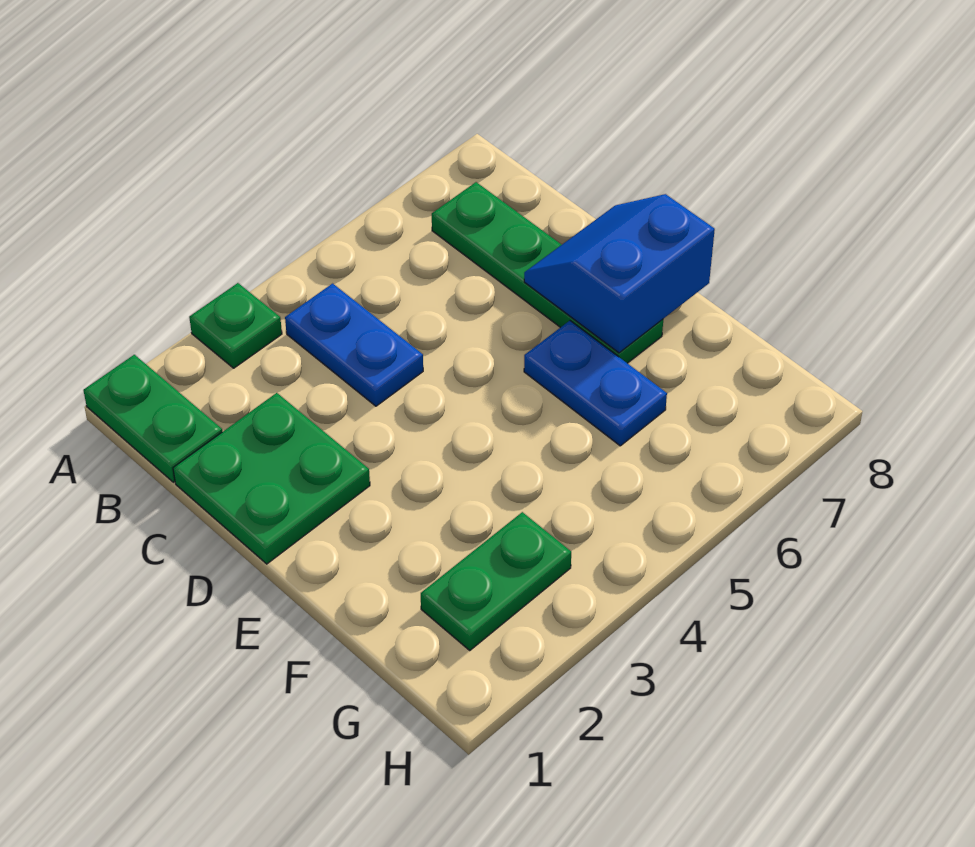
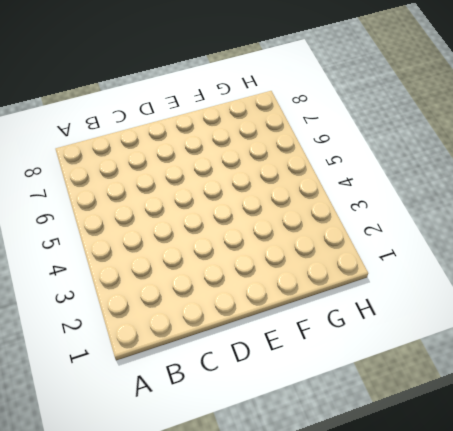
none -> green 1x2 plate [83,355,222,482]
none -> green 1x1 plate [189,283,282,368]

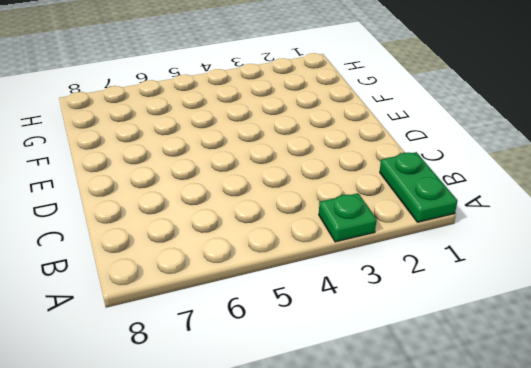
none -> blue 1x2 plate [285,284,423,406]
none -> green 1x4 plate [432,182,663,363]

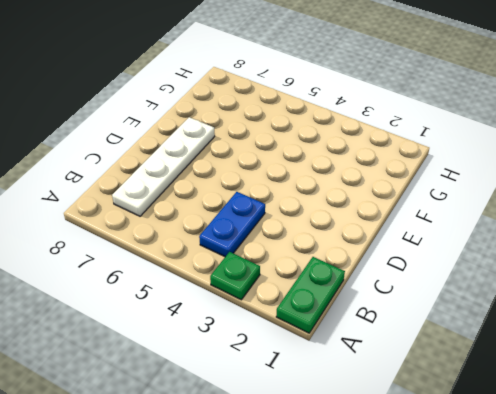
white 1x4 plate [112,117,215,216] -> green 1x4 plate [432,182,663,363]
none -> green 2x2 plate [173,393,370,564]
none -> blue 1x2 plate [524,321,667,446]

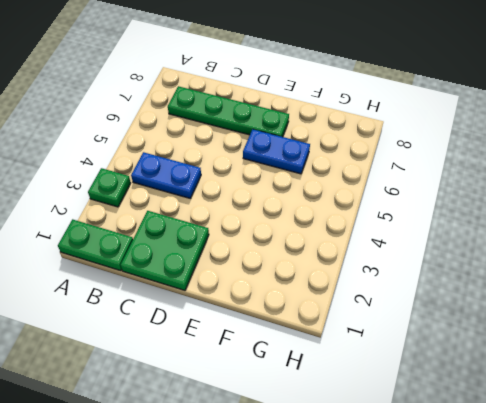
none -> green 1x2 plate [421,512,571,650]
none -> blue 2x2 slope [524,194,715,353]

